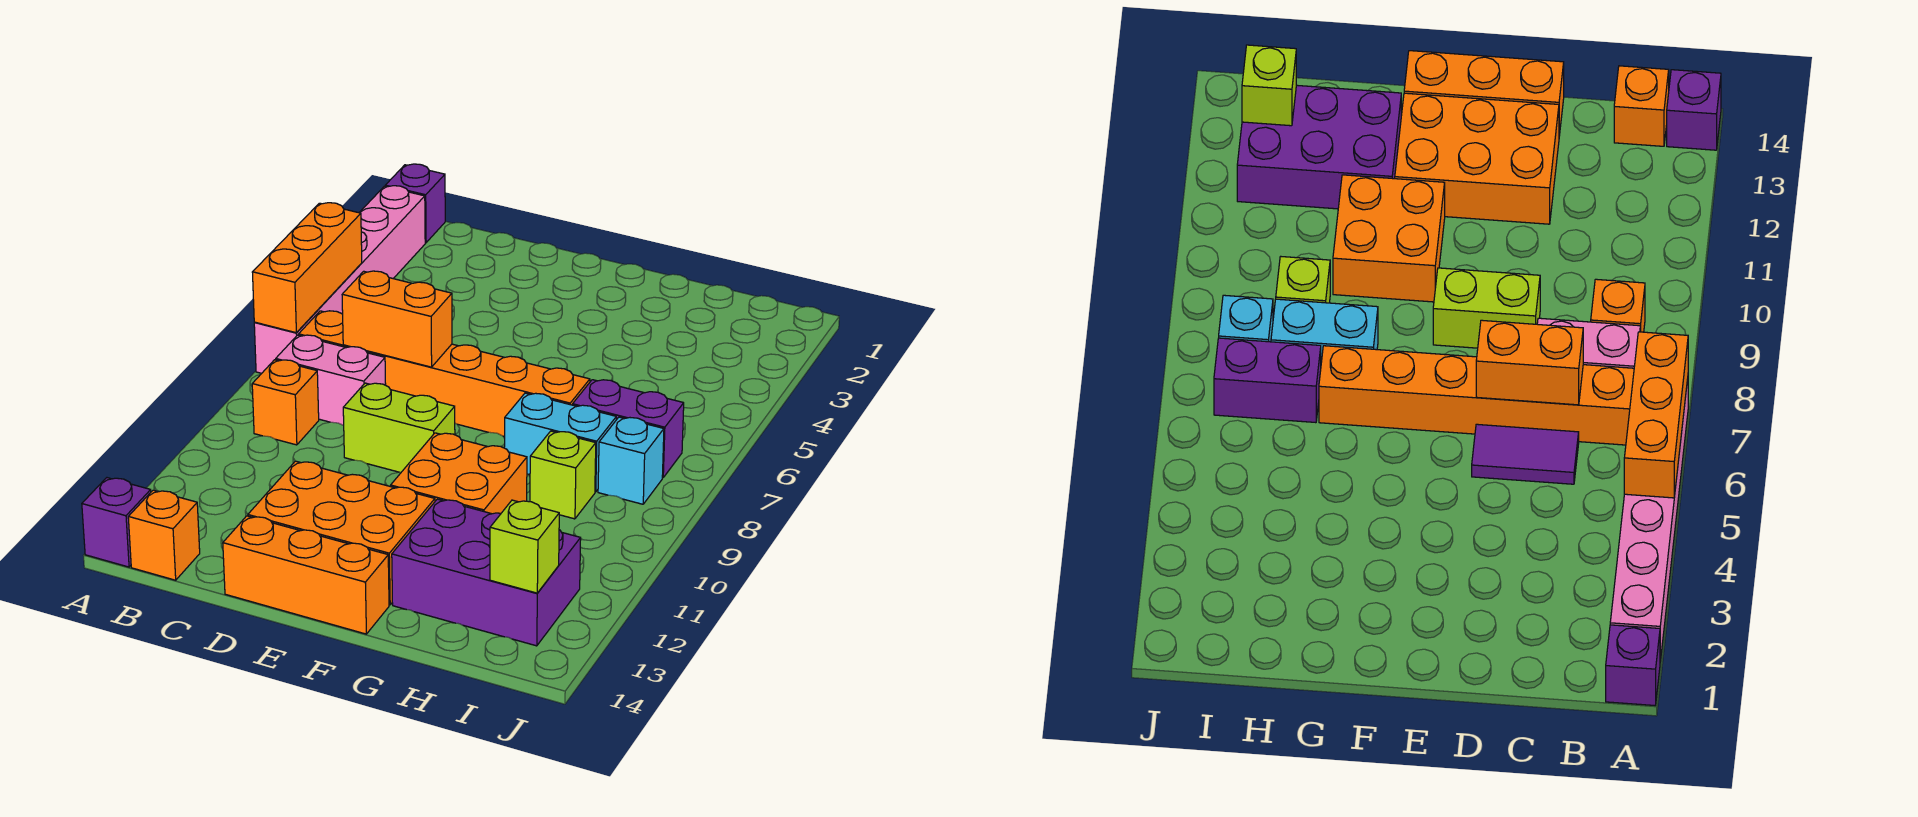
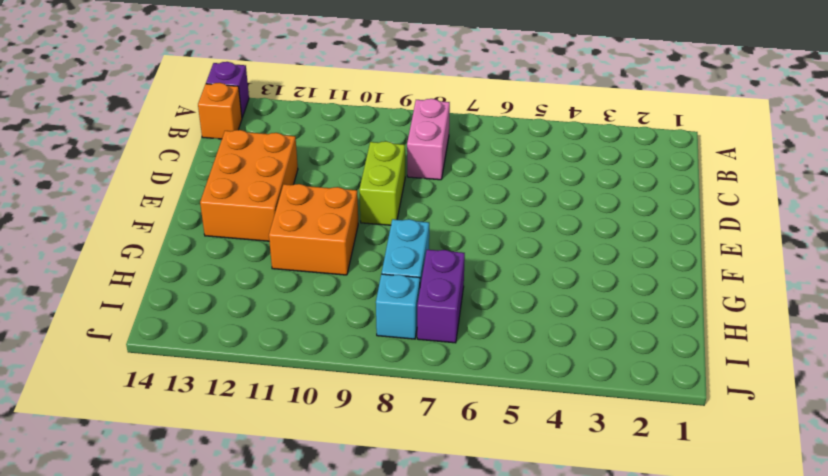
none -> purple 1x1 brick [385,164,445,243]
none -> pink 1x6 brick [254,186,425,373]
none -> orange 1x6 brick [299,311,590,437]

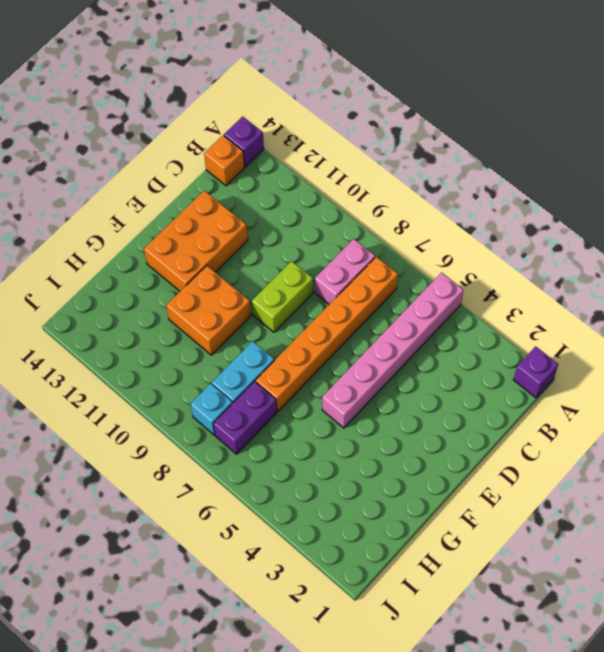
pink 1x6 brick [322,273,463,428] -> pink 1x6 brick turned to [254,186,425,373]
none -> orange 1x1 brick [252,360,319,445]
none -> purple 1x2 tile [1472,424,1579,484]
none -> orange 1x3 brick [223,516,389,634]

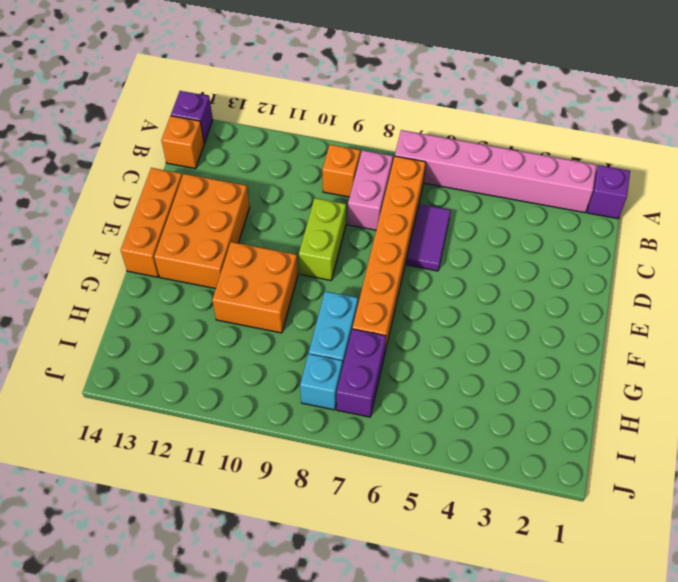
none -> purple 2x3 brick [392,499,581,646]
none -> lime 1x1 brick [530,431,596,519]
none -> orange 1x3 brick [252,203,362,333]

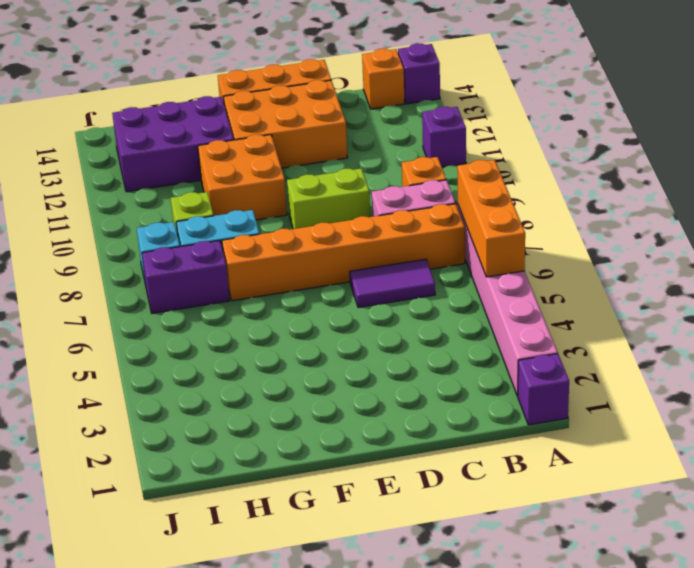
purple 1x1 brick [422,107,466,167] -> none
none -> orange 1x2 brick [342,271,452,367]
none -> lime 1x1 brick [490,500,559,593]

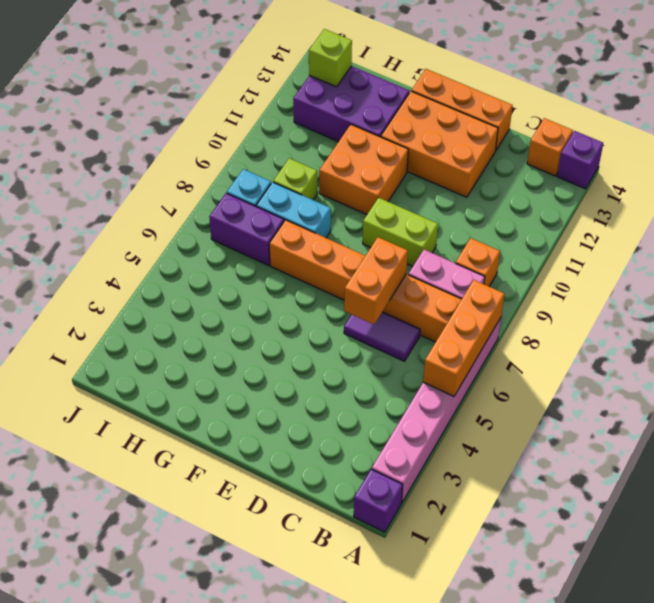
orange 1x2 brick [344,237,408,324] -> orange 1x2 brick turned to [342,271,452,367]

